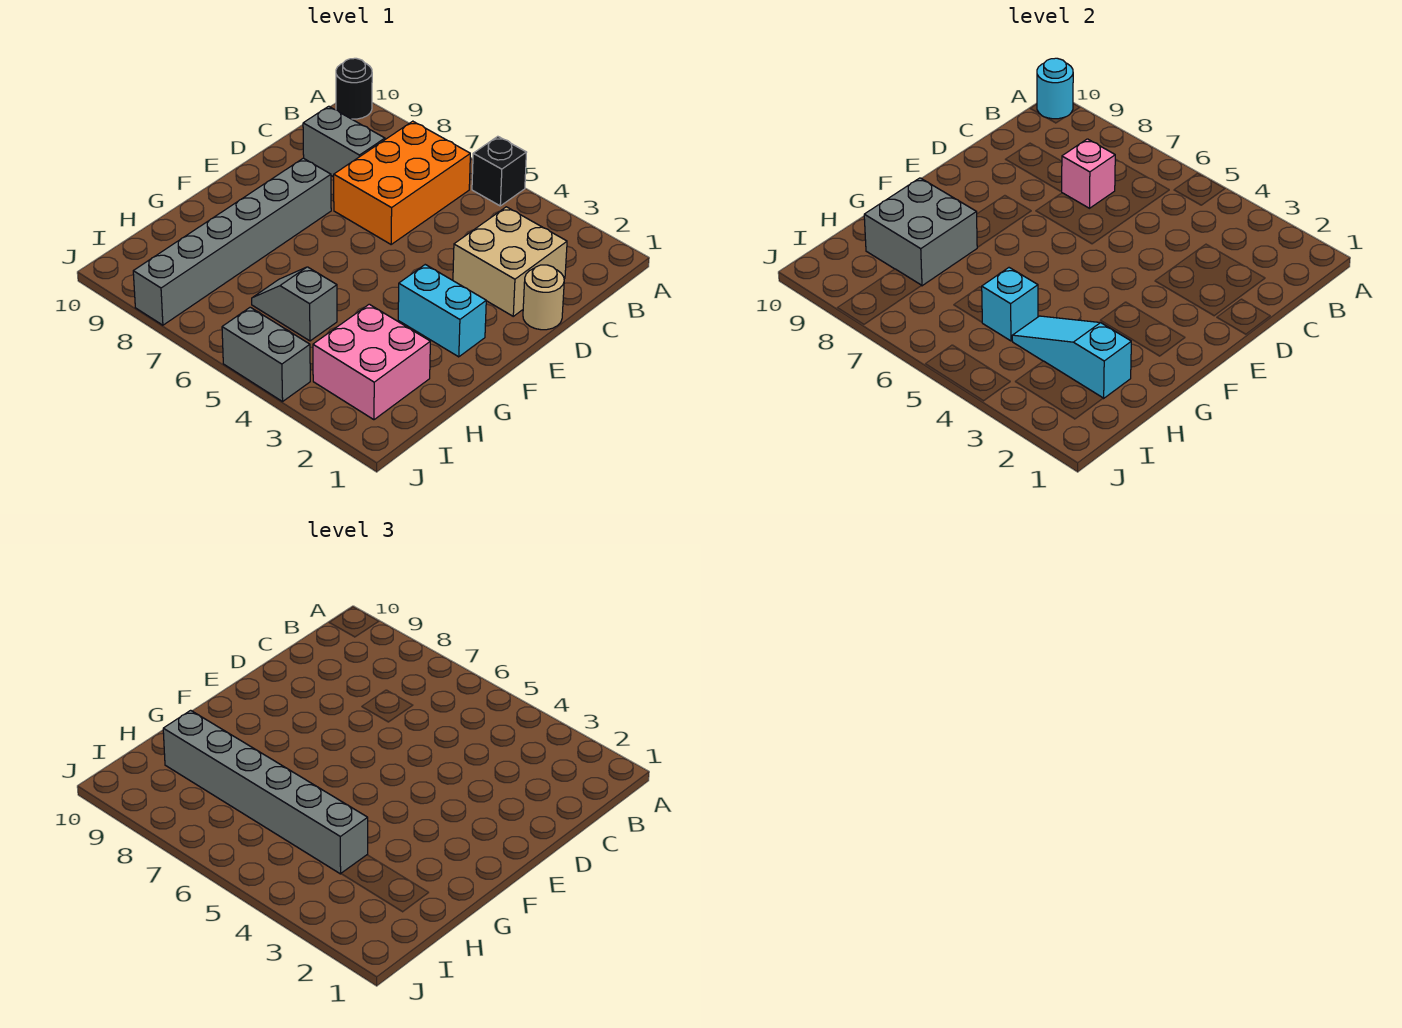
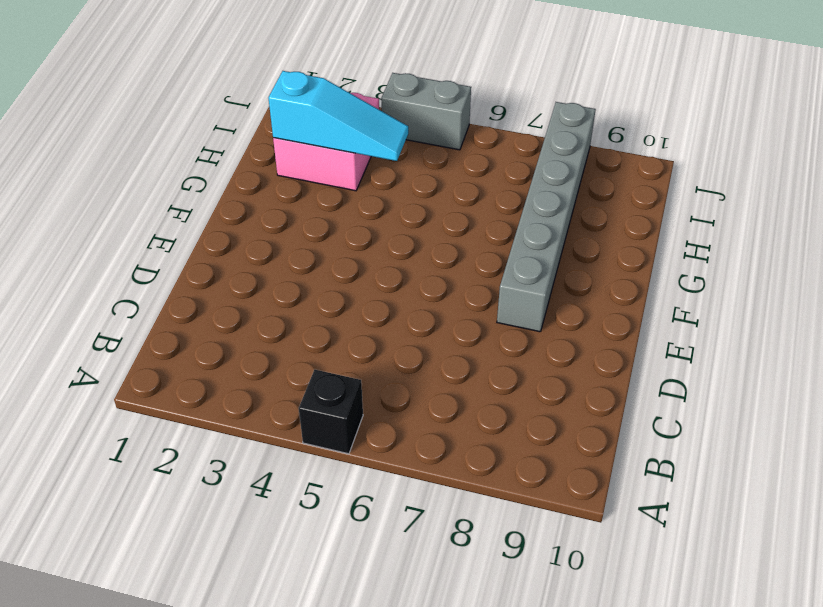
none -> black 1x1 round brick [336,58,372,119]
none -> orange 2x3 brick [334,121,470,244]
none -> tan 2x2 brick [453,207,567,316]

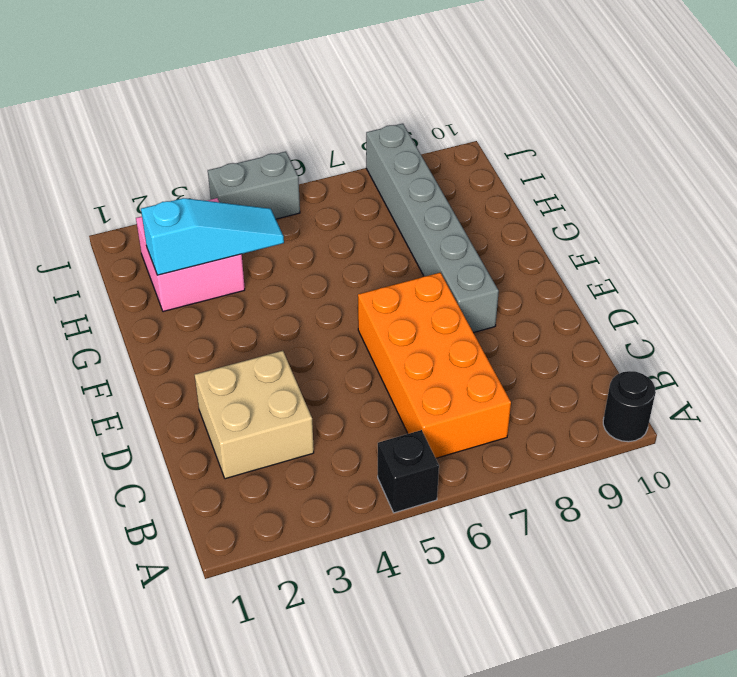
orange 2x4 brick [358,273,511,458] -> orange 2x3 brick [334,121,470,244]
none -> grey 1x2 brick [303,106,385,177]
none -> tan 1x1 round brick [523,265,564,330]
none -> cyan 1x2 brick [398,265,486,357]

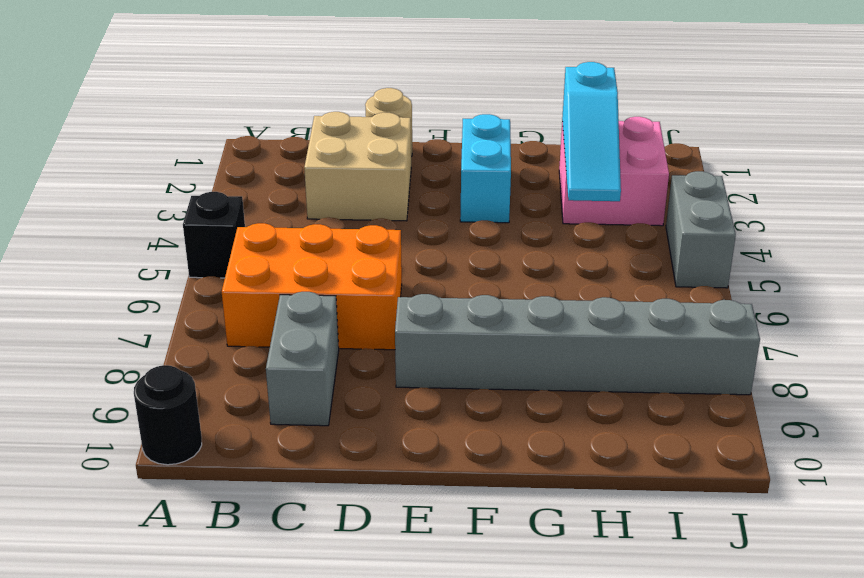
none -> grey 1x2 slope [252,267,337,341]
none -> cyan 1x1 round brick [1037,58,1073,119]
none -> pink 1x1 brick [1061,139,1115,208]

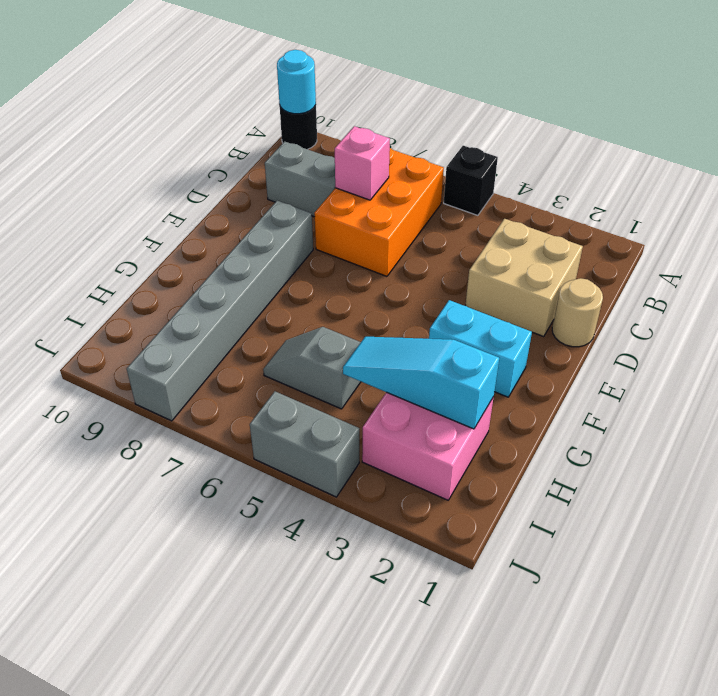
none -> grey 2x2 brick [864,178,977,286]
none -> cyan 1x1 brick [982,268,1038,341]
none -> grey 1x6 brick [163,710,368,874]

